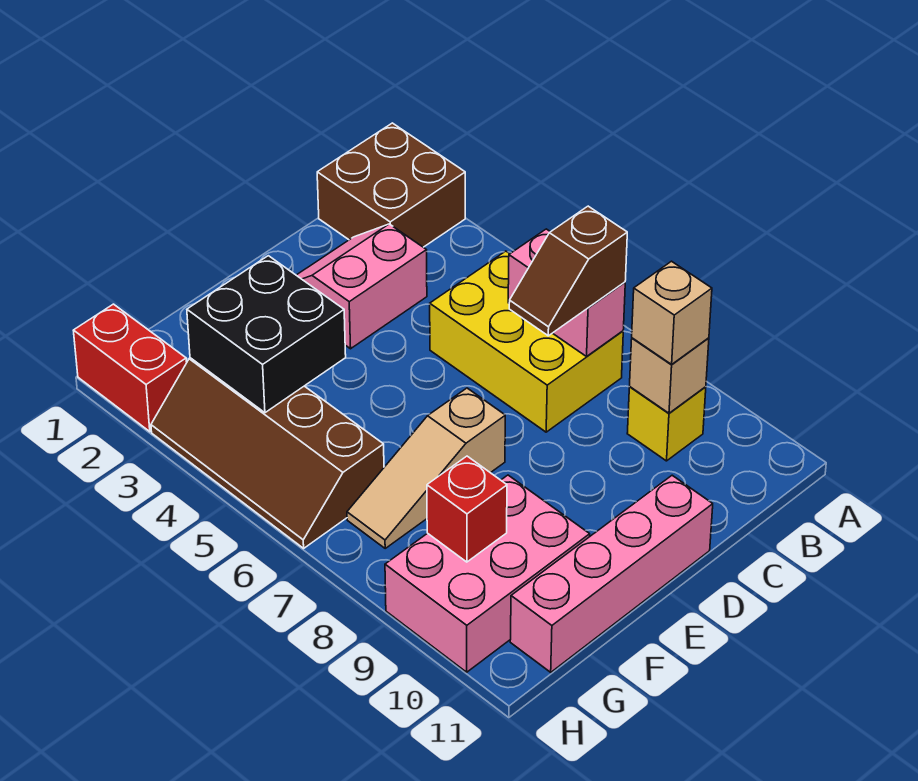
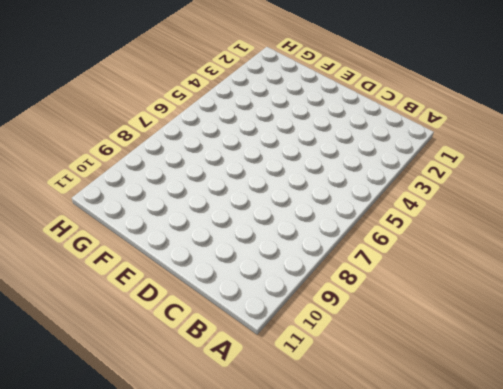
none -> brown 2x2 brick [317,123,465,247]
none -> yellow 2x3 brick [430,251,623,432]
none -> yellow 1x1 brick [627,387,706,461]

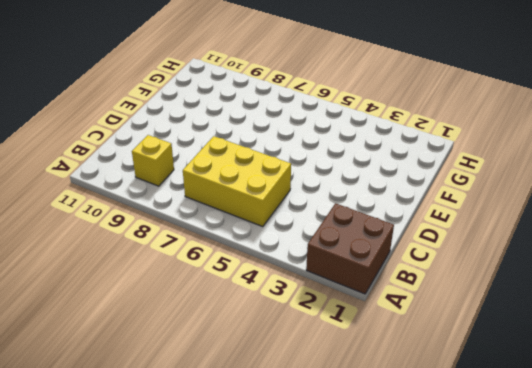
none -> pink 2x2 slope [296,224,427,349]
none -> pink 1x4 brick [510,475,713,672]
none -> tan 1x3 slope [347,388,505,548]

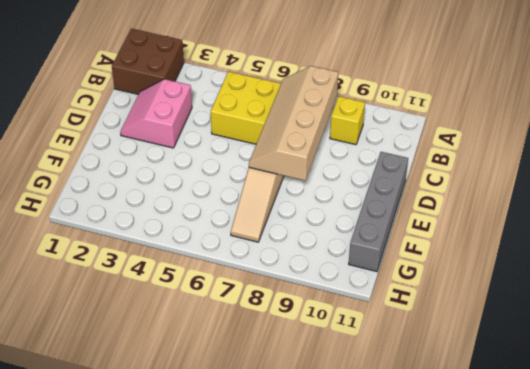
tan 2x4 slope [249,66,338,181] -> pink 1x2 brick [508,229,625,356]
grey 1x4 brick [349,152,408,272] -> pink 1x4 brick [510,475,713,672]
none -> pink 2x3 brick [385,475,590,672]
none -> brown 2x4 slope [151,358,384,548]
none -> red 1x2 brick [73,304,187,432]

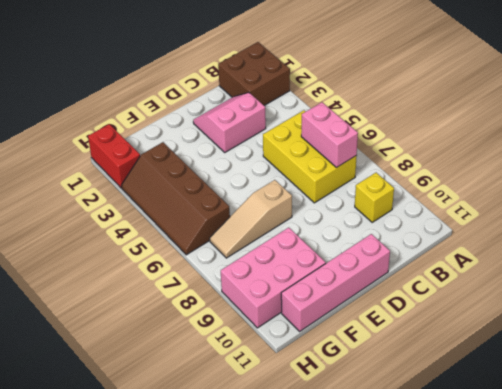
none -> tan 1x1 brick [630,338,709,413]
none -> black 2x2 brick [187,256,346,413]
none -> red 1x1 brick [427,456,507,562]

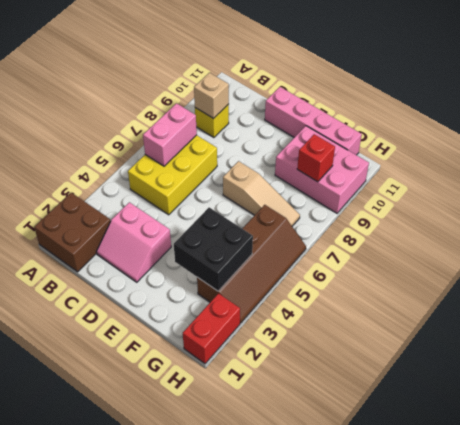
none -> brown 1x2 slope [509,206,627,336]
none -> tan 1x1 brick [632,261,712,364]

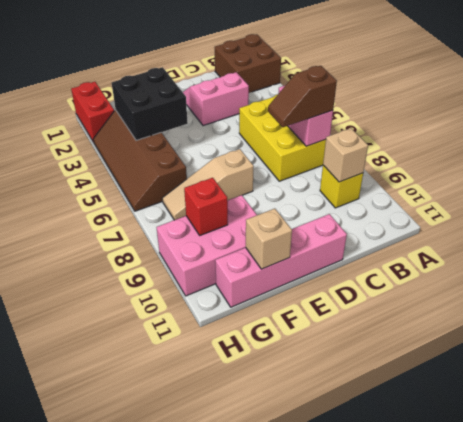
tan 1x1 brick [246,209,292,269] -> tan 1x1 brick moved to [632,261,712,364]

